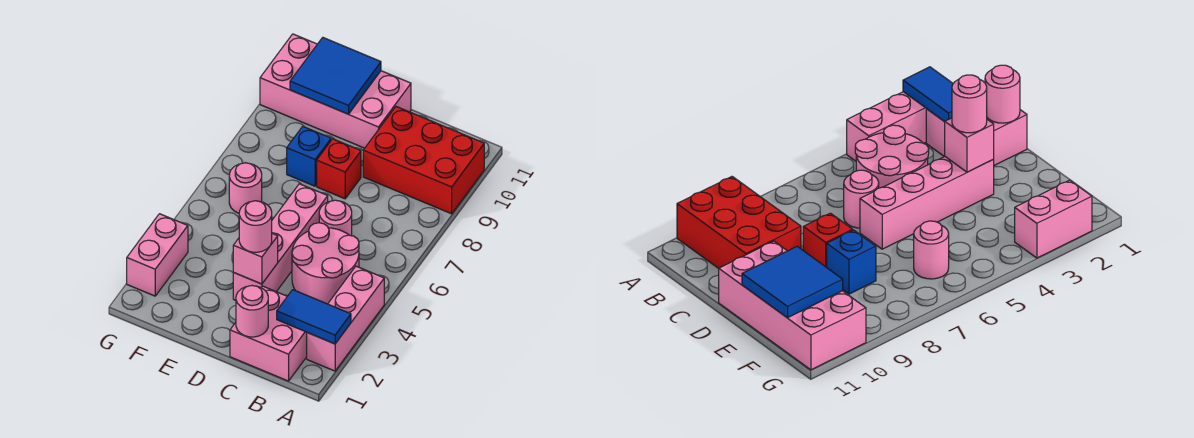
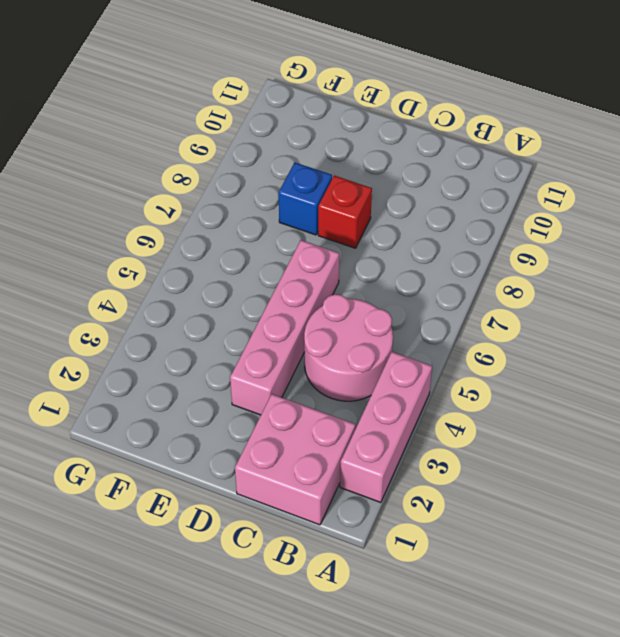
none -> red 2x3 brick [363,107,484,214]
none -> pink 1x1 round brick [319,200,352,236]
none -> pink 2x4 brick [260,34,411,148]

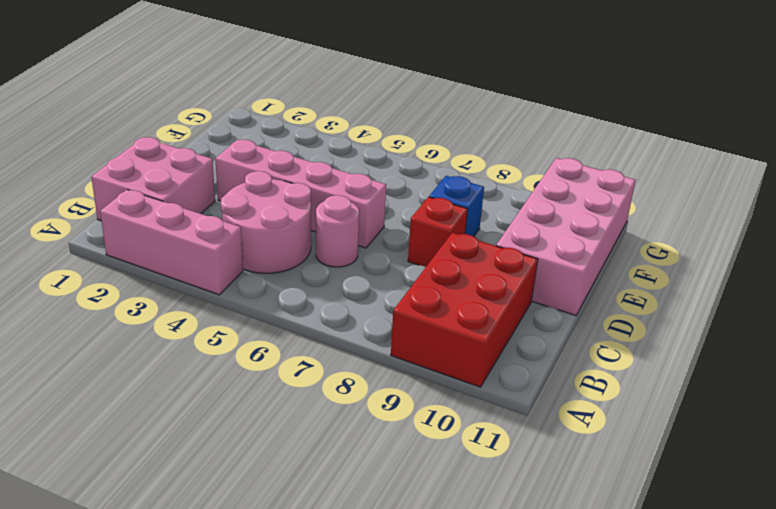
none -> pink 1x1 round brick [229,163,262,213]
none -> pink 1x2 brick [127,214,188,296]
none -> blue 1x2 tile [277,290,351,344]

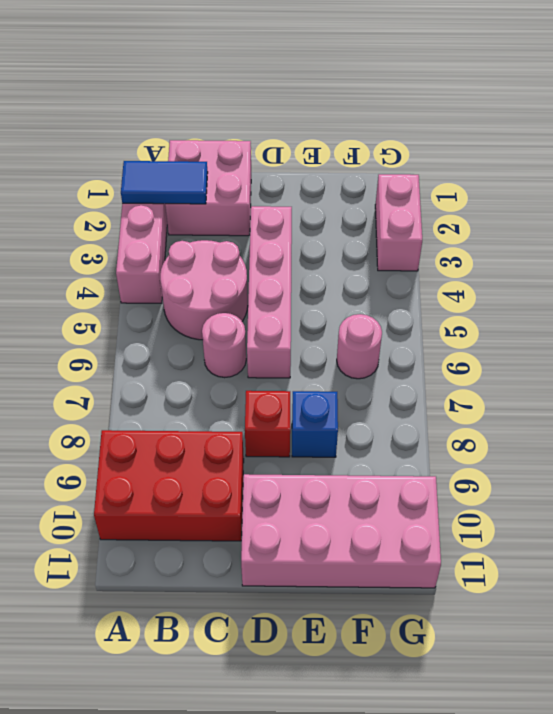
none -> pink 1x1 round brick [236,286,268,337]
none -> pink 1x1 brick [233,234,278,284]
none -> blue 2x2 tile [290,38,381,114]

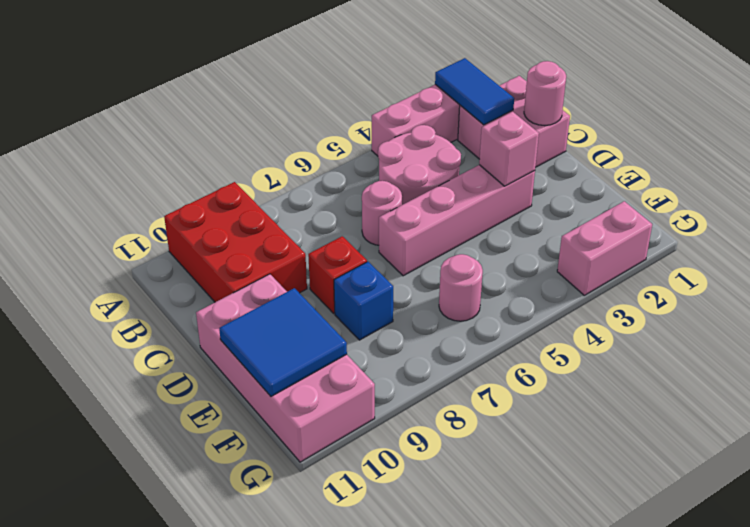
none -> pink 1x1 round brick [239,201,272,252]

